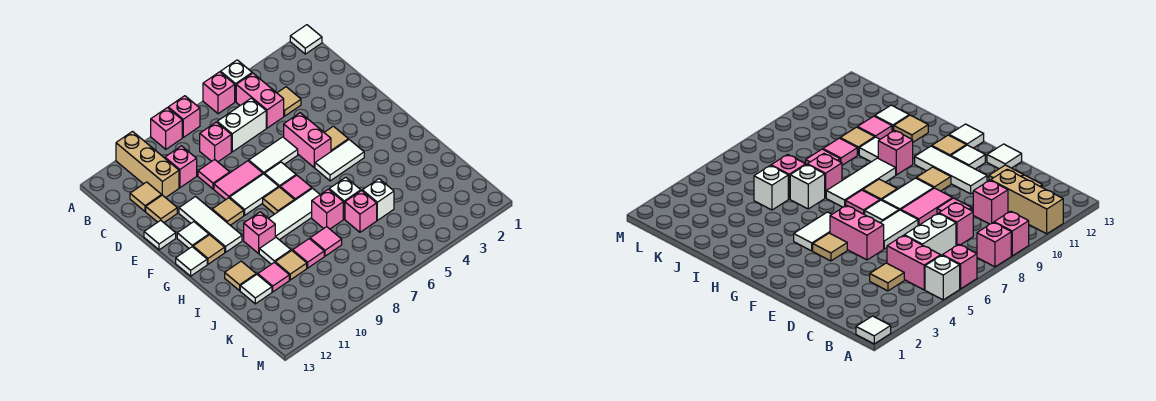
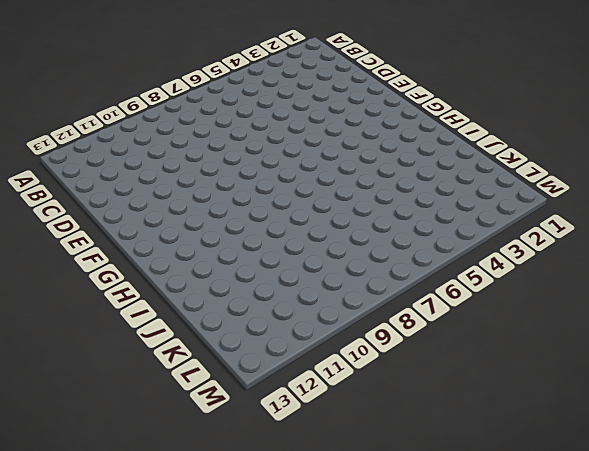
none -> white 1x1 tile [290,25,322,54]
none -> white 1x1 brick [221,60,252,102]
none -> pink 1x1 brick [203,72,235,114]
none -> pink 1x1 brick [168,96,200,137]

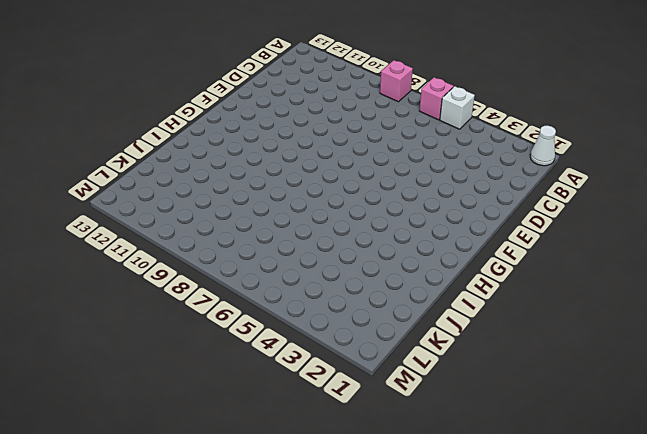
white 1x1 cone [530,126,556,166] -> white 1x1 tile [290,25,322,54]
none -> pink 1x1 brick [151,108,182,149]
none -> tan 1x3 brick [116,132,179,198]
none -> pink 1x2 brick [236,73,284,128]
none -> tan 1x1 tile [277,87,301,116]

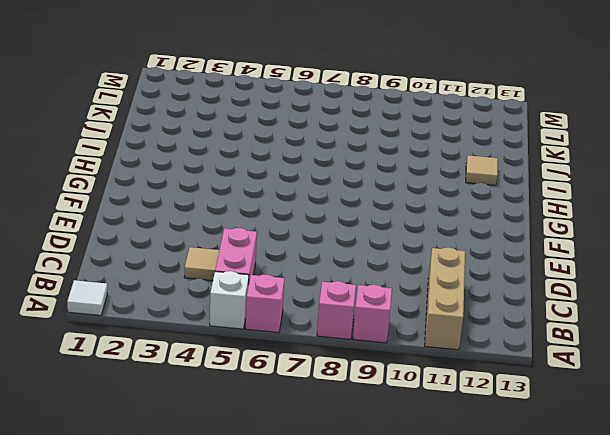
none -> white 1x2 brick [217,98,266,152]
none -> pink 1x1 brick [200,122,231,162]
none -> pink 1x1 brick [165,146,197,188]
none -> tan 1x1 tile [130,182,162,211]

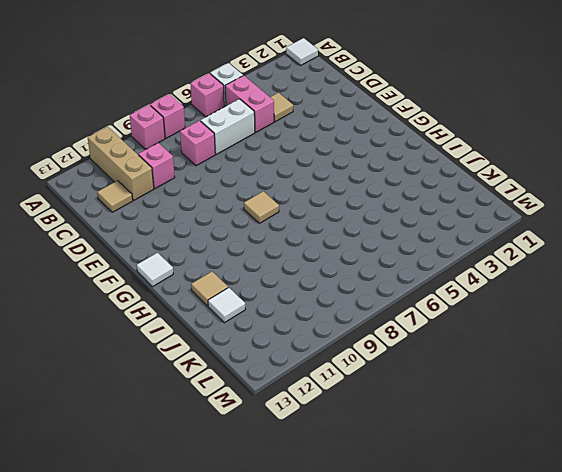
none -> pink 1x1 tile [198,159,230,189]
none -> tan 1x1 tile [146,195,177,223]
none -> pink 1x2 brick [284,113,331,168]
none -> white 1x2 tile [249,137,298,174]

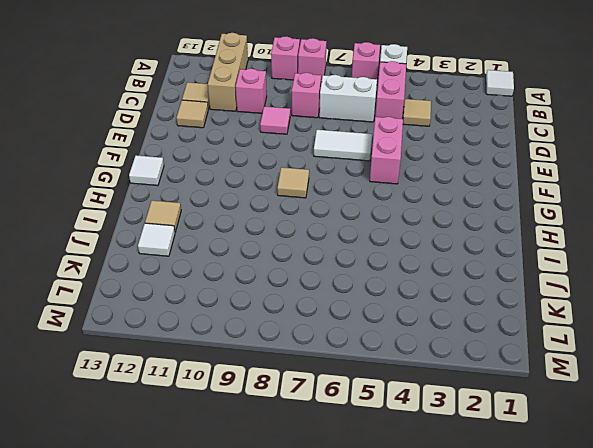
none -> pink 1x2 tile [214,161,263,200]
none -> white 1x3 tile [179,197,242,252]
none -> white 1x1 tile [144,220,176,250]
none -> tan 1x1 tile [324,126,348,151]

